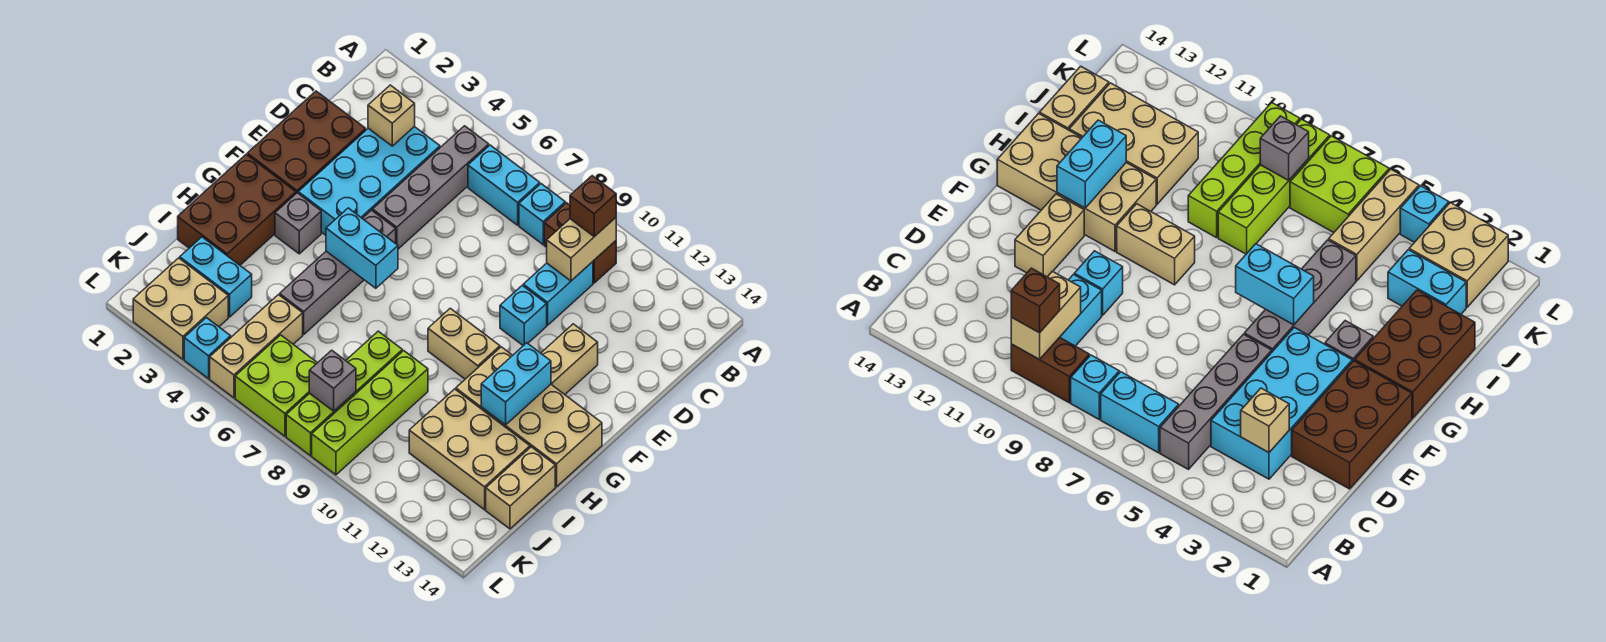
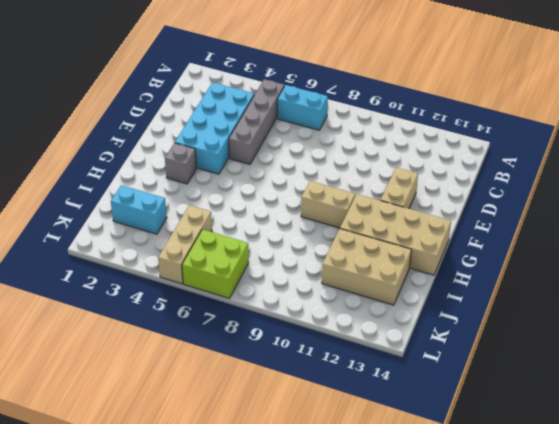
none -> cyan 1x1 brick [519,184,565,245]
none -> brown 1x2 brick [544,203,616,283]
none -> cyan 1x2 brick [523,262,593,325]

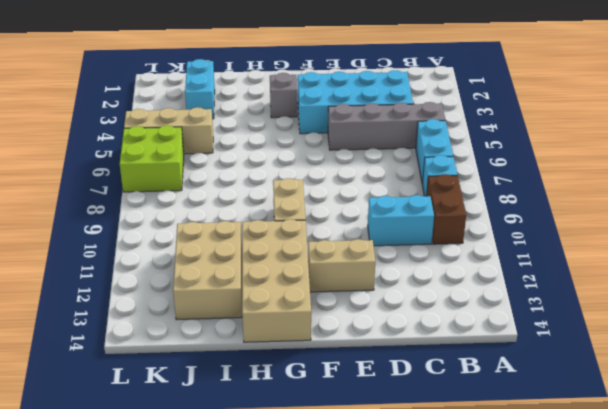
none -> brown 2x3 brick [247,91,366,193]
none -> cyan 1x1 brick [500,285,547,346]
none -> grey 1x4 brick [280,210,396,334]

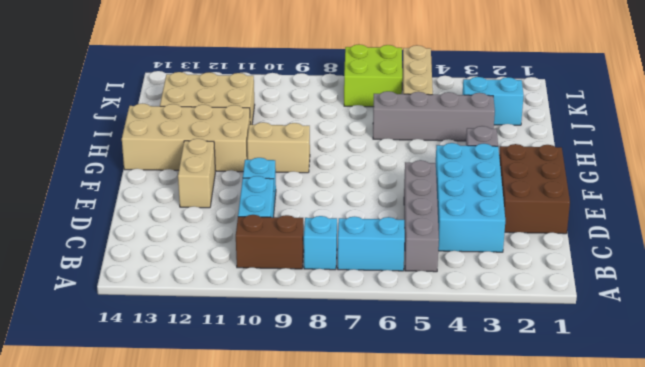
grey 1x4 brick [373,91,495,141] -> grey 1x4 brick turned to [280,210,396,334]
none -> brown 2x3 brick [178,154,296,265]
none -> lime 1x4 brick [286,331,402,456]
none -> lime 1x4 brick [312,351,428,475]

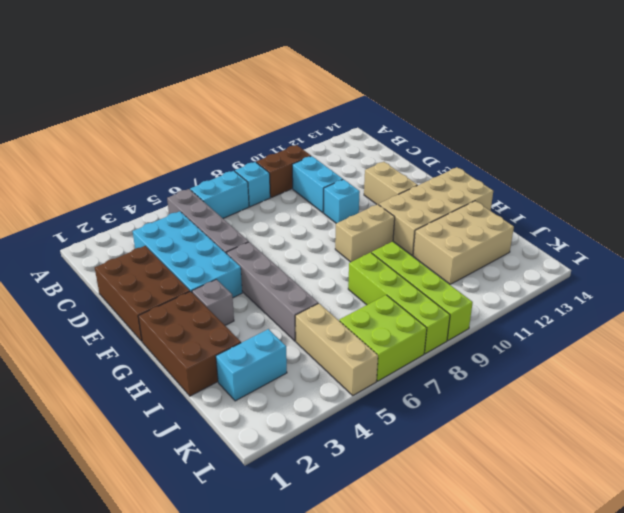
none -> tan 1x2 brick [486,447,555,529]
none -> tan 2x2 brick [133,258,228,359]
none -> cyan 1x1 brick [184,318,231,379]

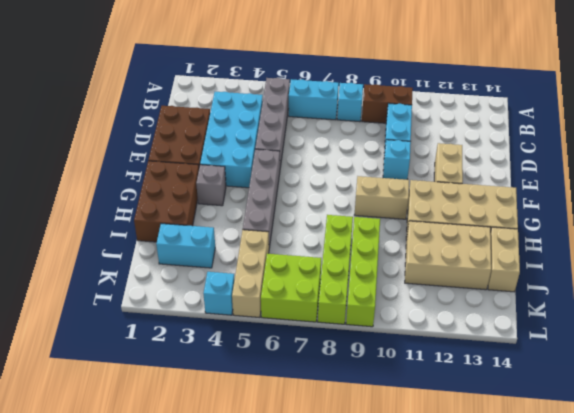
none -> tan 2x2 brick [133,258,228,359]
none -> tan 1x2 brick [547,218,616,281]
none -> tan 1x1 brick [368,85,415,146]

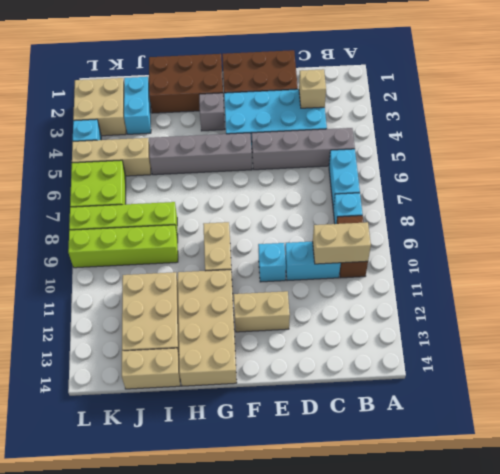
none -> cyan 1x2 brick [326,208,398,288]
none -> cyan 1x2 brick [481,343,551,425]
none -> grey 1x1 brick [309,350,356,411]

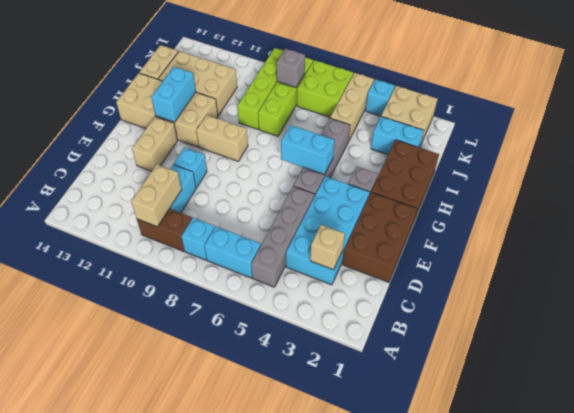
none -> brown 1x1 brick [570,176,616,237]

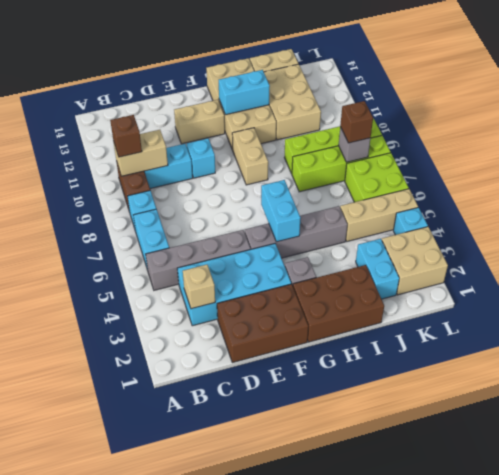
brown 1x1 brick [340,101,373,143] -> none

